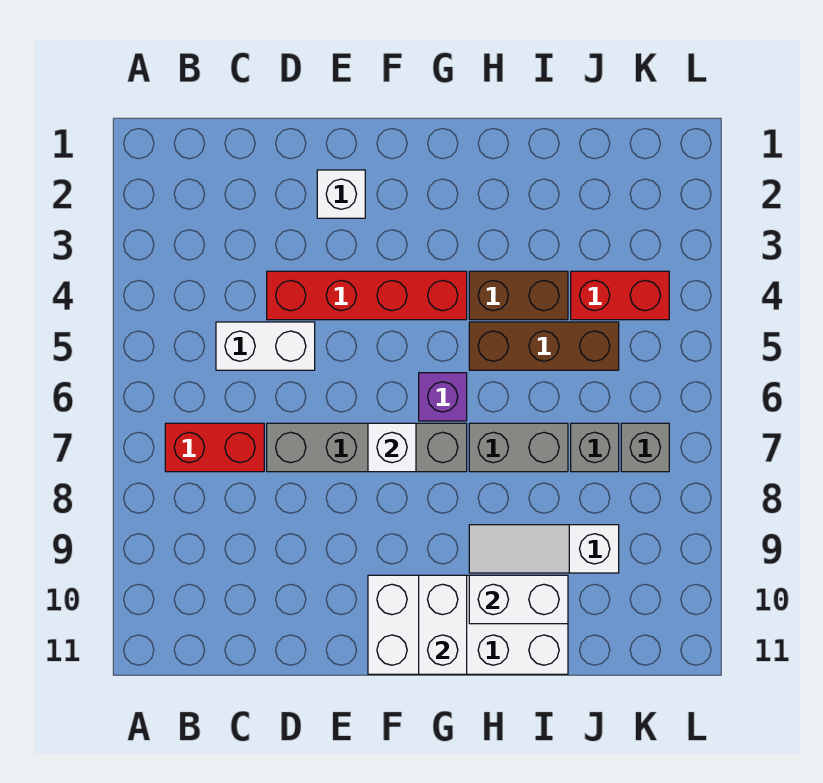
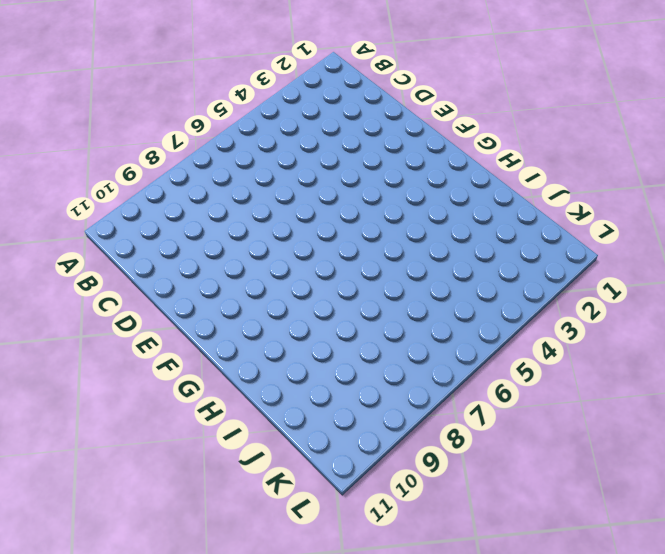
none -> red 1x2 brick [165,423,264,472]
none -> white 1x2 brick [216,322,315,370]
none -> red 1x4 brick [267,271,467,320]

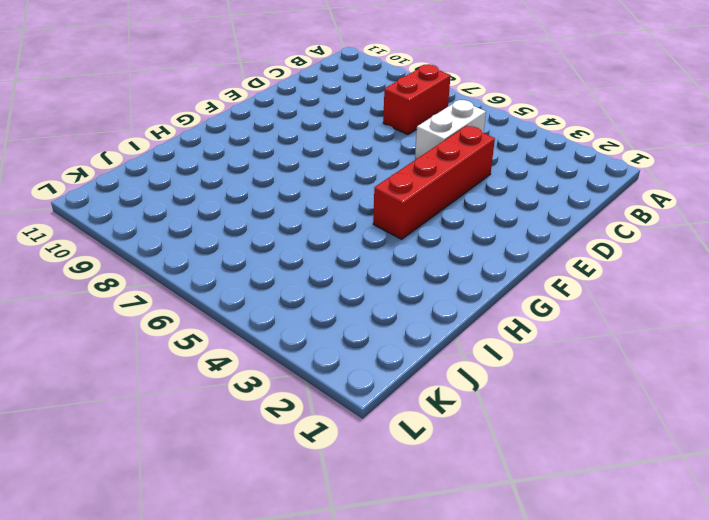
none -> grey 1x4 brick [267,423,467,472]
none -> white 1x1 brick [317,170,365,218]
none -> white 2x4 brick [368,575,568,674]

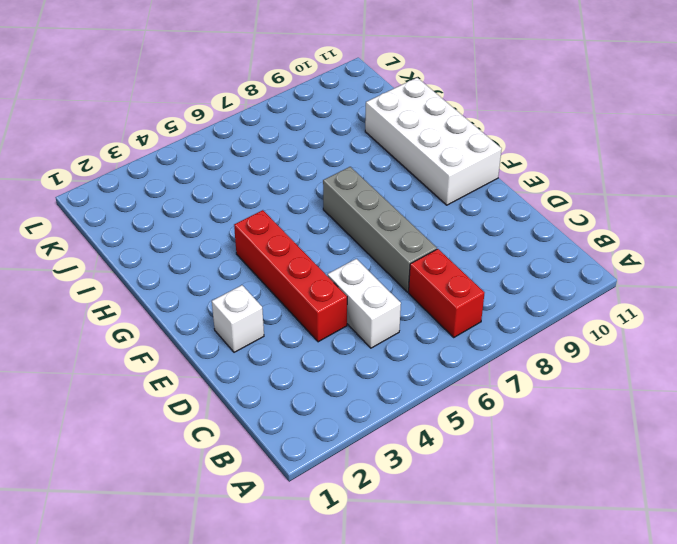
none -> purple 1x1 brick [419,373,467,421]
none -> brown 1x2 brick [469,271,568,320]
none -> brown 1x3 brick [469,322,619,370]

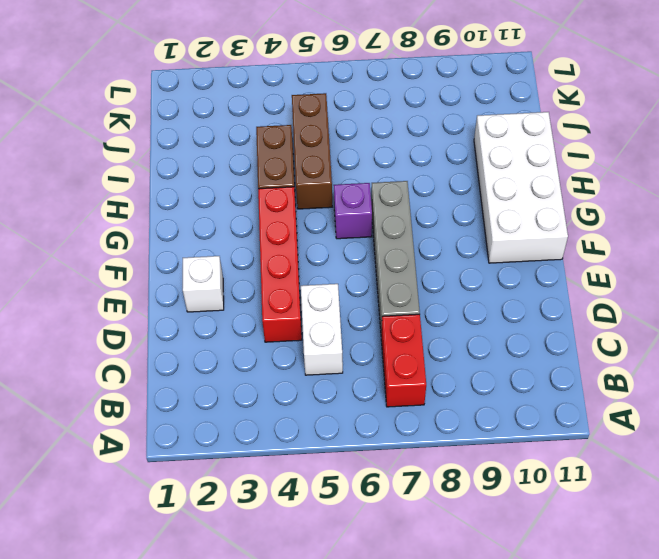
none -> grey 1x2 brick [469,423,568,472]
none -> white 1x3 slope [469,525,619,573]
none -> red 1x2 brick [571,271,669,320]

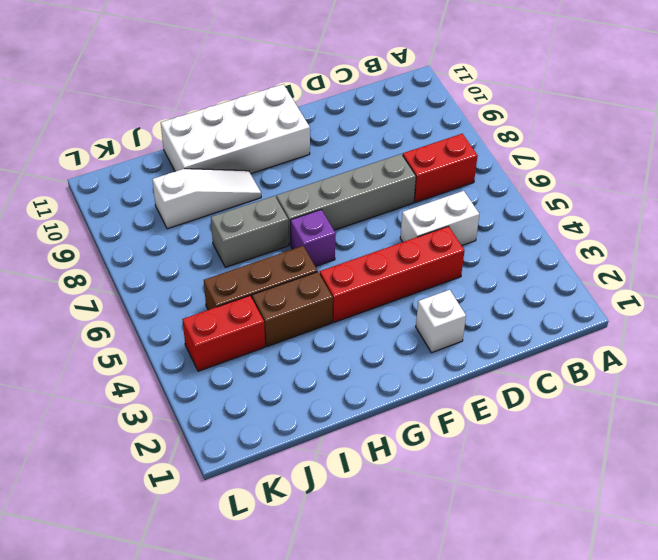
none -> grey 1x1 brick [571,423,619,472]
none -> grey 1x1 brick [621,423,669,472]
none -> white 1x1 brick [368,423,416,472]

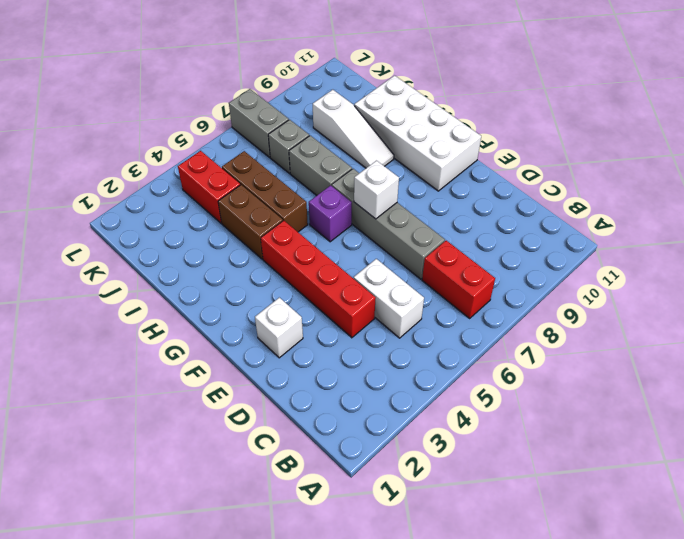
grey 1x2 brick [229,89,289,157] -> grey 1x1 brick [621,423,669,472]
none -> white 1x2 brick [419,575,467,674]
none -> white 1x2 brick [469,575,568,624]

